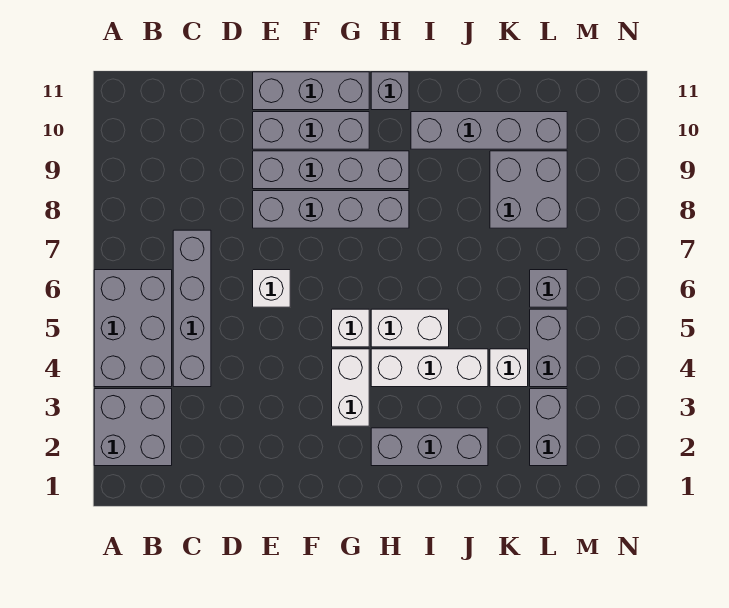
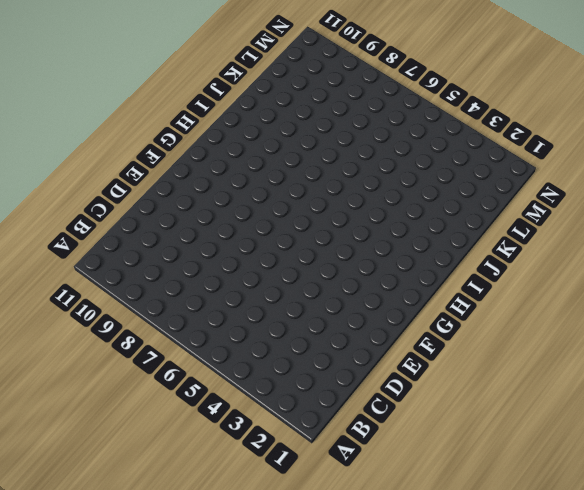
none -> grey 2x2 brick [94,389,172,466]
none -> grey 2x3 brick [94,270,172,387]
none -> grey 1x4 brick [173,230,211,387]

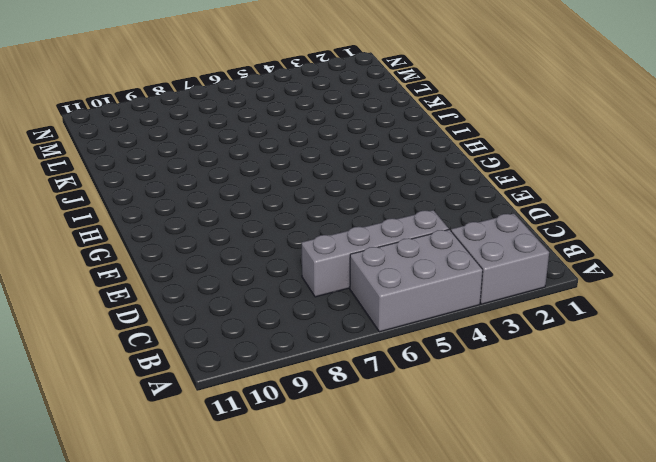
none -> white 1x1 brick [253,270,290,307]
none -> grey 1x4 brick [253,191,409,228]
none -> grey 1x4 brick [253,151,409,189]

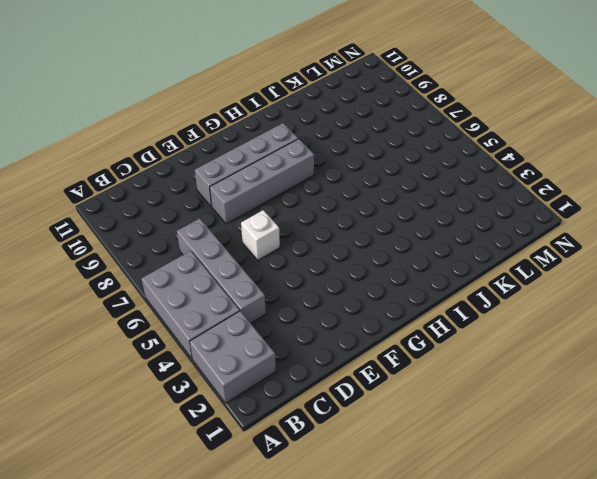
none -> grey 1x3 brick [253,112,369,149]
none -> grey 1x3 brick [253,72,369,110]
none -> white 1x2 brick [332,349,369,426]

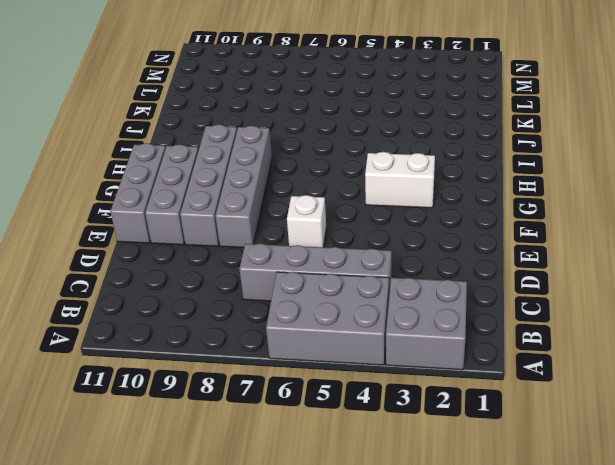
none -> white 1x1 brick [332,309,369,347]
none -> grey 1x3 brick [371,428,488,466]
none -> white 1x3 brick [371,349,488,387]

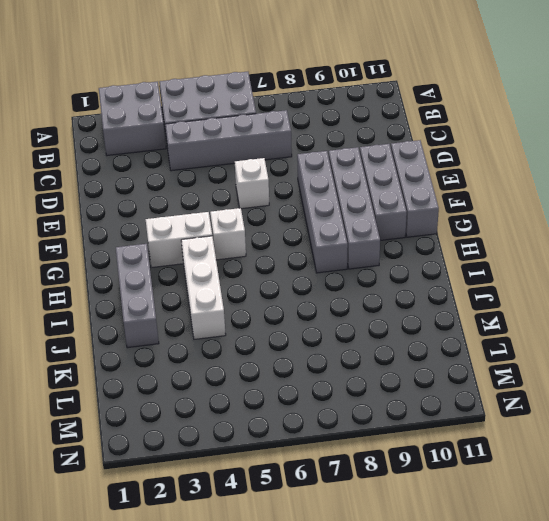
none -> white 1x2 brick [371,309,449,347]
none -> grey 1x1 brick [371,72,409,110]
none -> grey 1x4 brick [411,112,567,149]

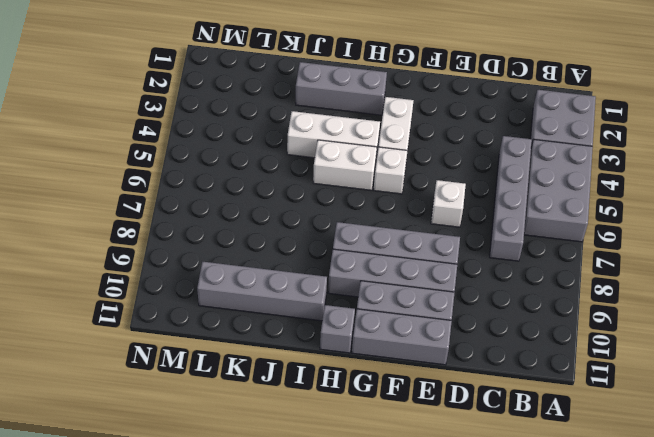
none -> white 1x1 brick [490,349,528,387]
none -> grey 2x2 brick [490,151,567,228]
none -> grey 1x2 brick [530,389,567,466]

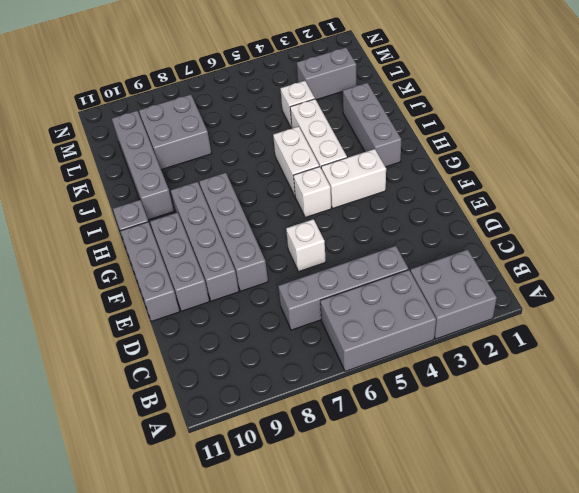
none -> grey 1x2 brick [530,309,567,387]
none -> grey 1x1 brick [530,270,567,307]

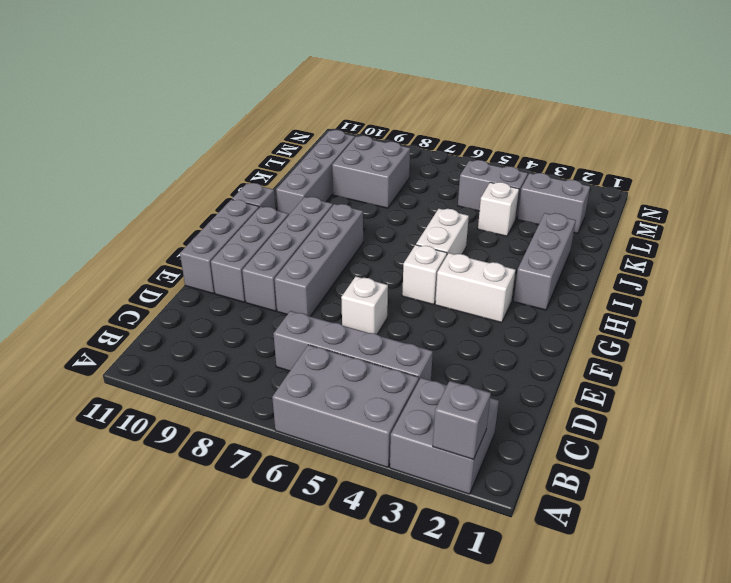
grey 1x1 brick [433,381,491,460] -> grey 1x1 brick moved to [530,270,567,307]
none -> white 1x3 brick [371,349,488,387]

